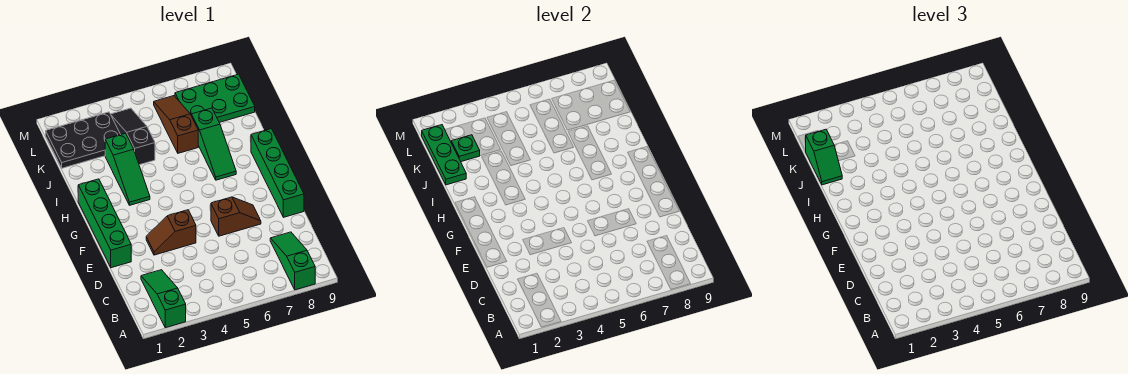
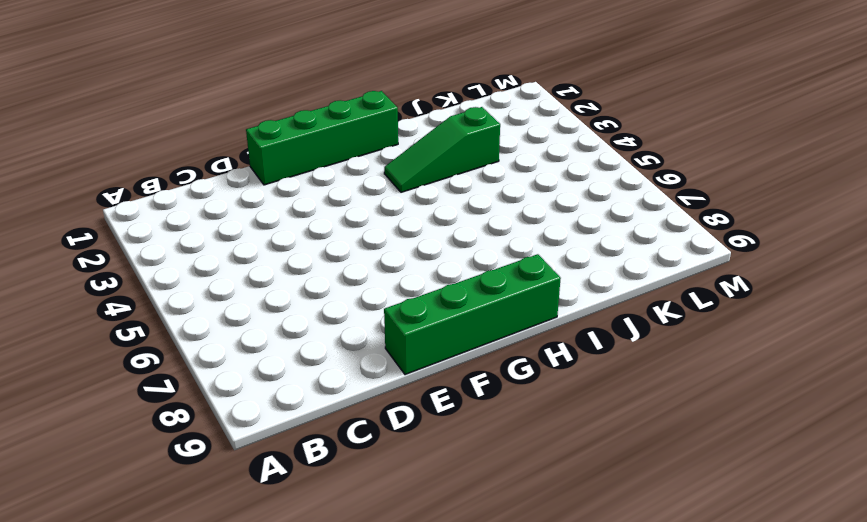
none -> green 1x3 slope [141,270,186,328]
none -> green 1x3 slope [270,232,315,290]
none -> brown 1x2 slope [146,210,196,255]

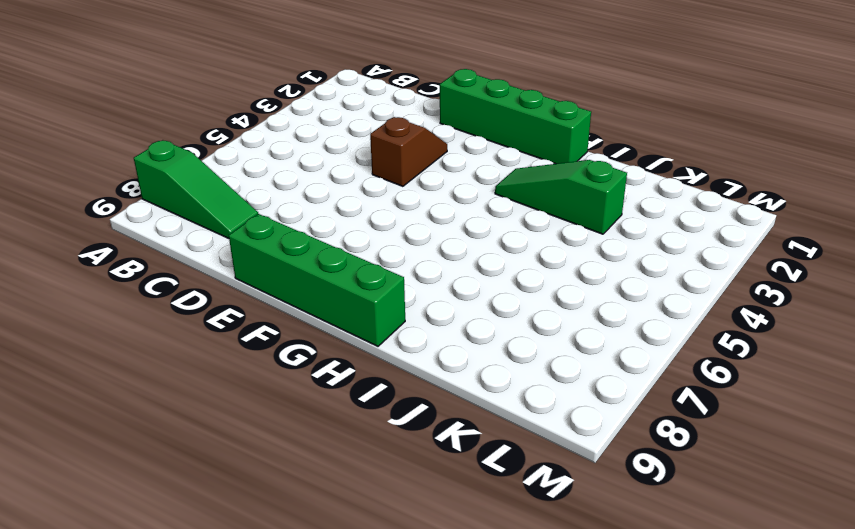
none -> green 1x3 slope [141,270,186,328]
none -> brown 1x2 slope [211,197,261,236]
none -> green 1x3 slope [192,108,236,180]

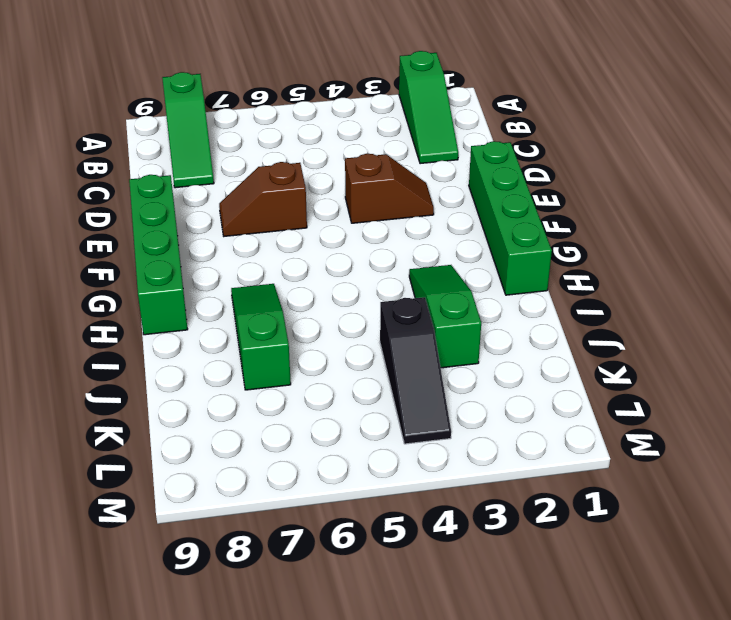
none -> brown 1x3 slope [154,96,198,153]
none -> black 2x3 plate [46,112,121,168]
none -> green 2x3 plate [175,74,255,123]

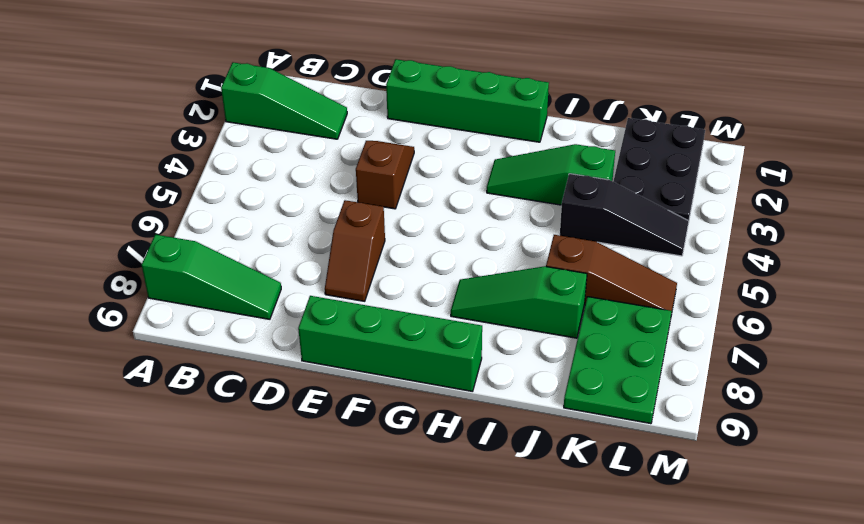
none -> green 1x3 plate [422,125,466,185]
none -> green 1x1 plate [451,135,480,162]
none -> green 1x2 slope [806,129,842,185]

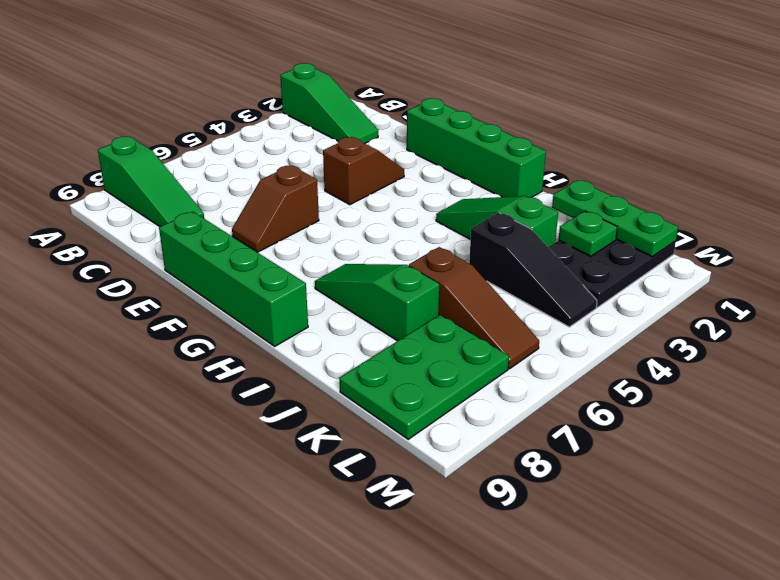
none -> green 1x2 slope [806,129,842,185]

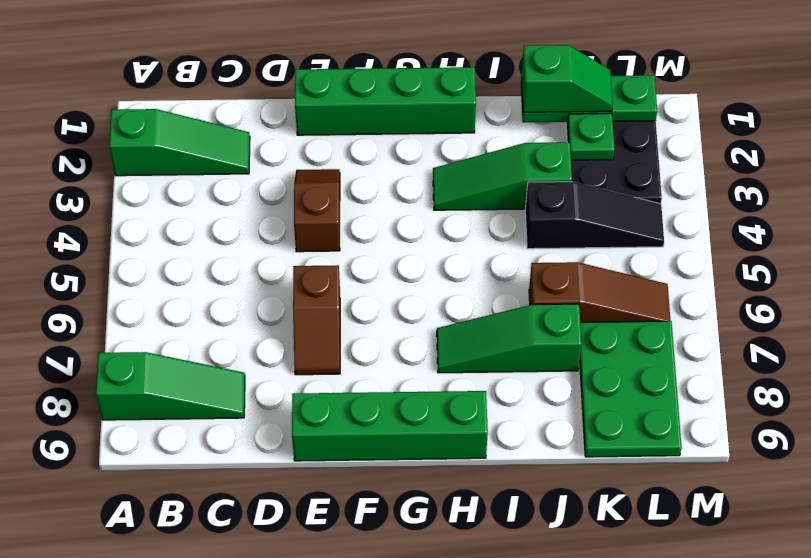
green 1x2 slope [522,45,613,112] -> green 1x2 slope turned to [806,129,842,185]

